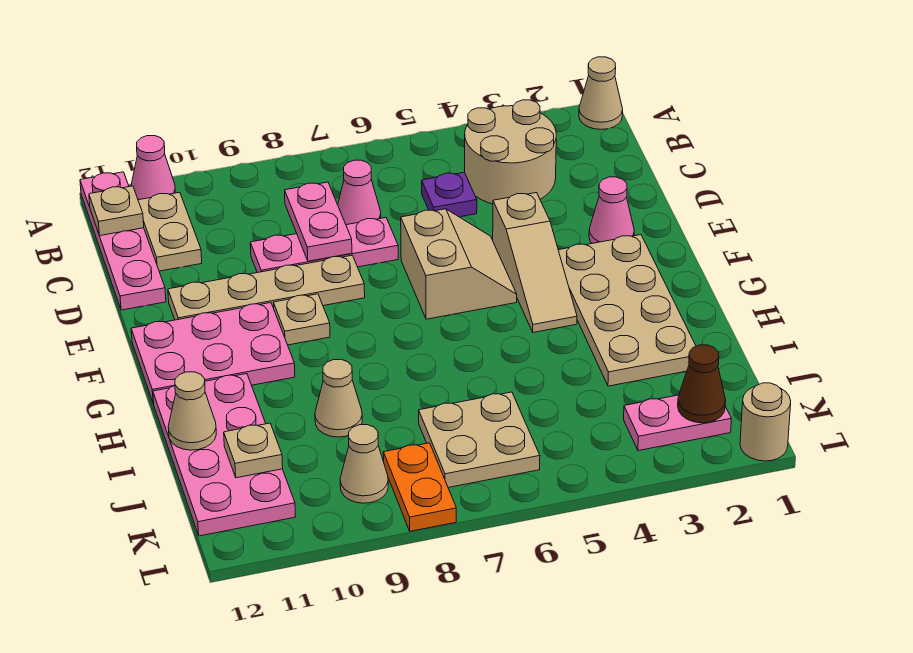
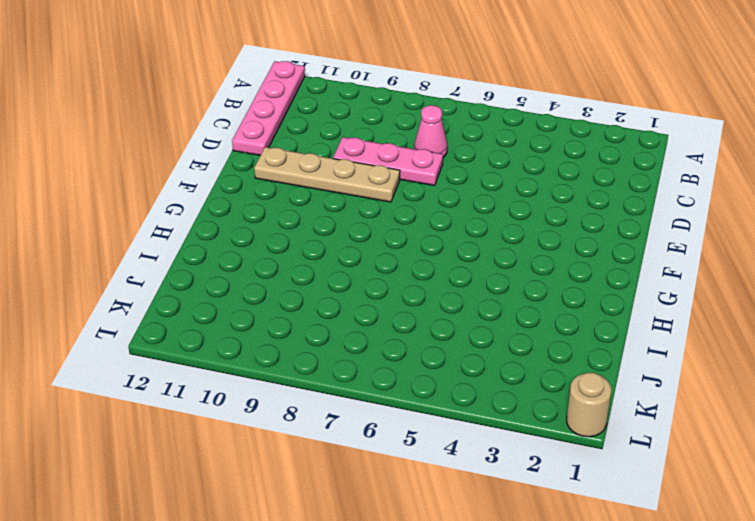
none -> tan 1x1 cone [579,57,623,130]
none -> pink 1x1 cone [131,136,175,200]
none -> tan 2x2 round brick [465,100,556,204]

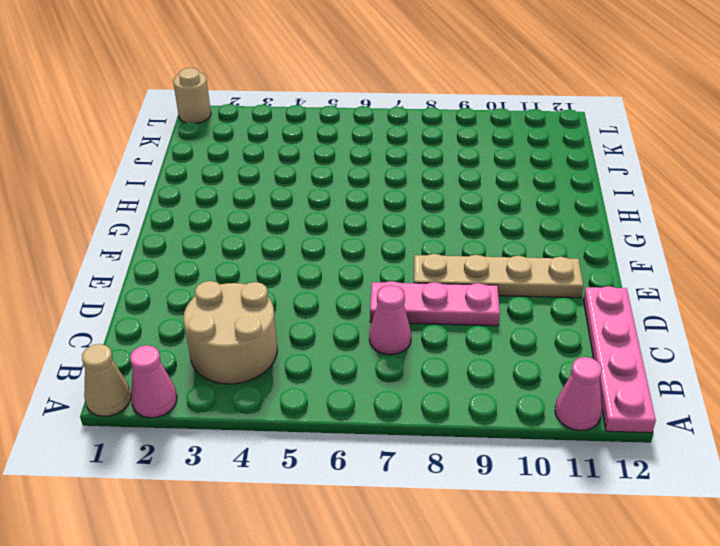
pink 1x1 cone [130,345,177,418] -> pink 1x1 cone moved to [589,177,634,243]
none -> tan 1x2 plate [138,192,202,271]
none -> purple 1x1 plate [422,172,477,217]
none -> tan 1x3 slope [493,193,577,333]

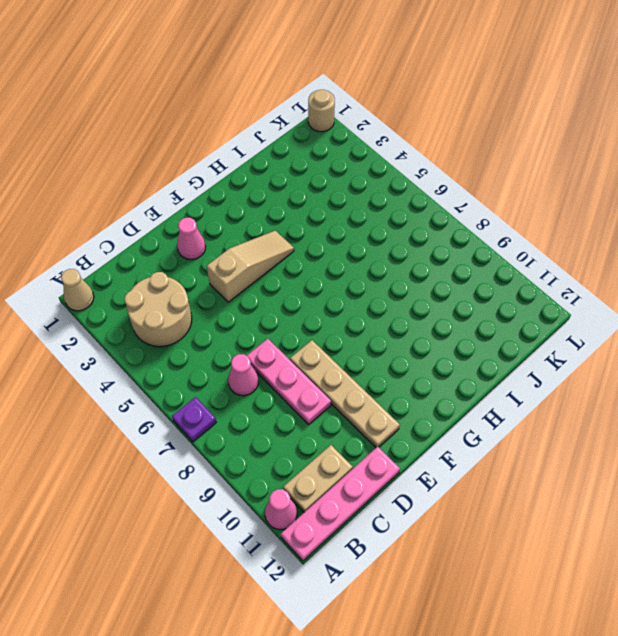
purple 1x1 plate [172,397,216,442] -> purple 1x1 plate moved to [422,172,477,217]
none -> tan 2x2 slope [401,209,517,319]
none -> tan 2x4 plate [558,235,696,386]
none -> tan 1x1 plate [273,294,330,345]

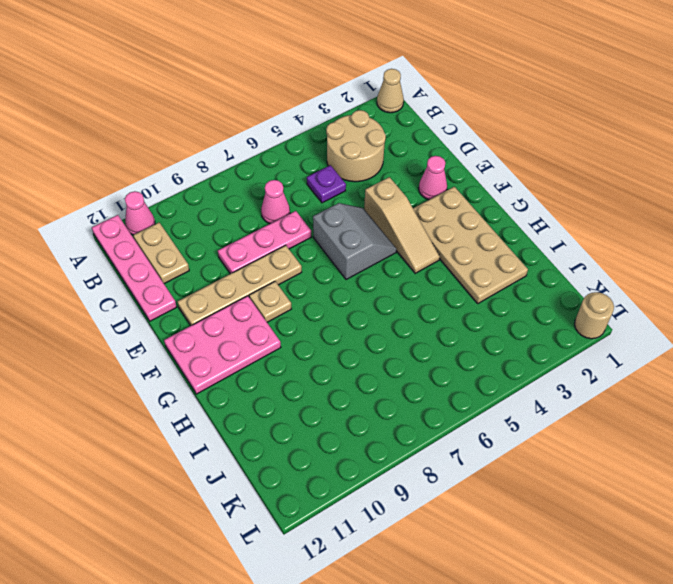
grey 2x2 slope [313,203,397,280] -> tan 2x2 slope [401,209,517,319]
none -> pink 2x4 plate [153,374,296,536]
none -> tan 1x1 cone [315,359,362,437]
none -> tan 2x2 plate [419,392,540,488]

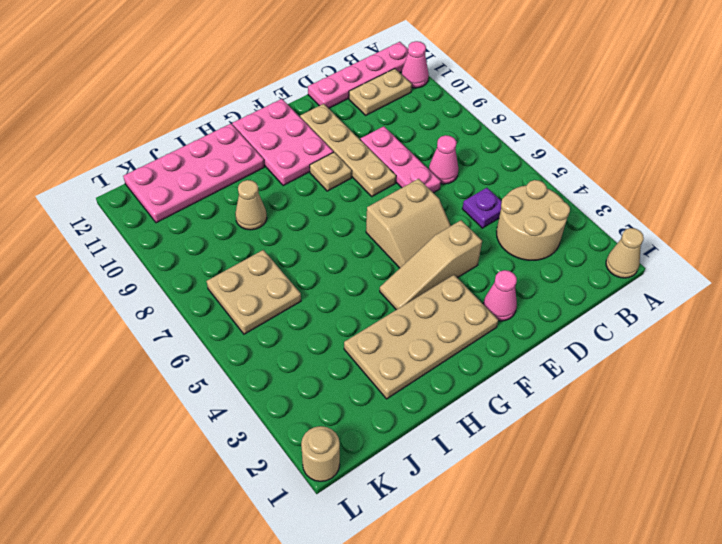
none -> pink 1x2 plate [624,395,731,451]
none -> orange 1x2 plate [383,443,456,531]
none -> tan 1x1 cone [340,425,388,503]

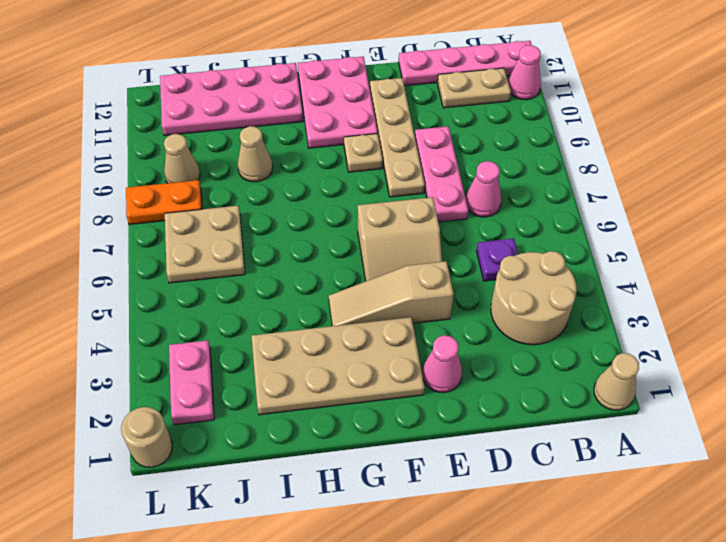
none -> tan 1x1 plate [89,186,144,236]
none -> pink 1x2 plate [285,182,352,261]
none -> tan 1x1 cone [168,372,216,450]

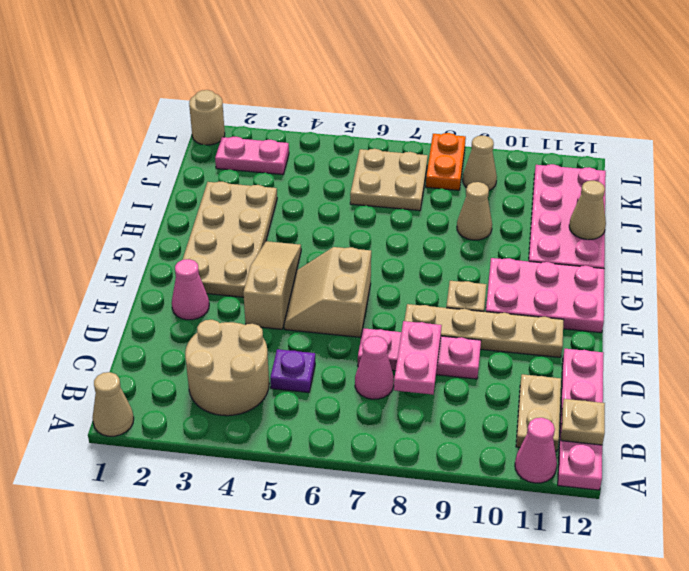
none -> tan 1x1 plate [224,423,283,478]
none -> brown 1x1 cone [678,345,726,423]

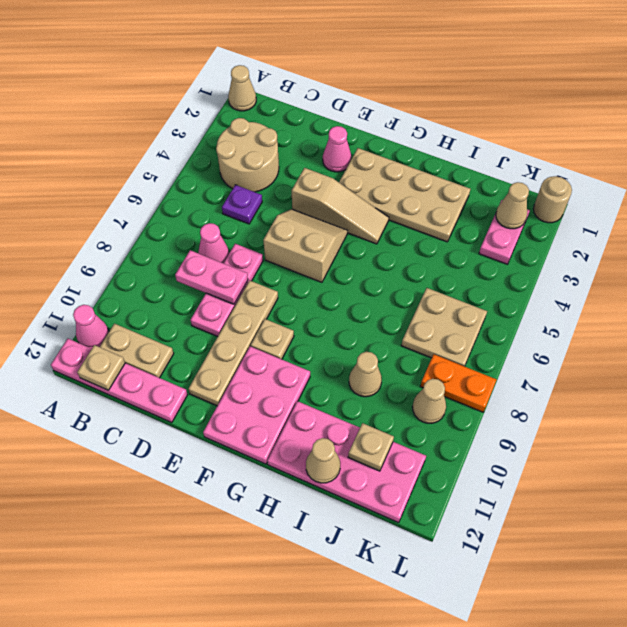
tan 1x1 cone [496,182,529,229] -> brown 1x1 cone [678,345,726,423]

